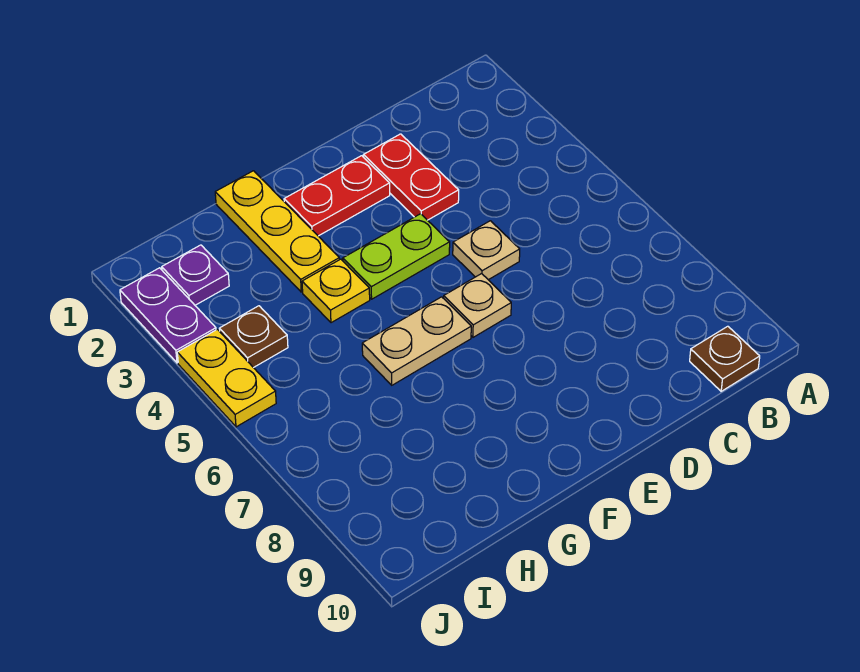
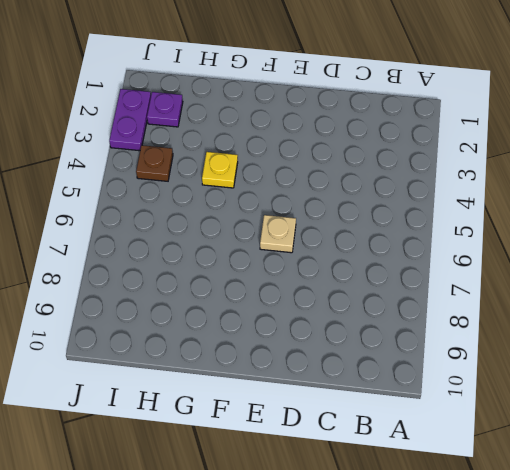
none -> brown 1x1 plate [690,326,760,391]
none -> red 1x2 plate [364,134,459,220]
none -> tan 1x1 plate [453,221,520,280]

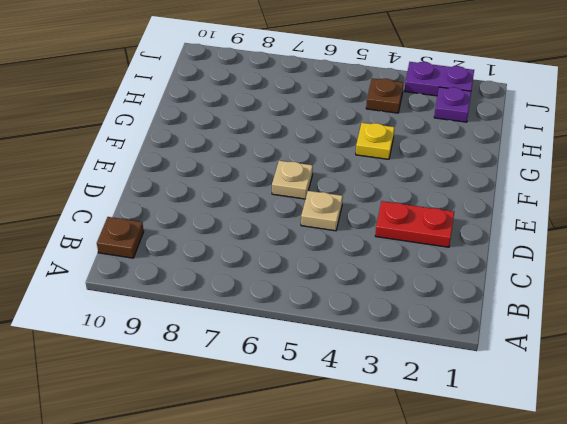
none -> red 1x2 plate [284,156,390,236]
none -> lime 1x2 plate [343,214,450,299]
none -> tan 1x2 plate [362,297,471,385]

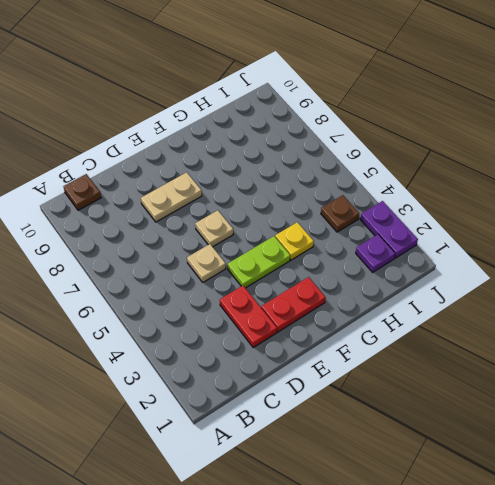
tan 1x2 plate [141,172,202,222] -> tan 1x2 plate moved to [362,297,471,385]
none -> yellow 1x3 plate [215,171,339,292]
none -> yellow 1x2 plate [177,329,276,427]

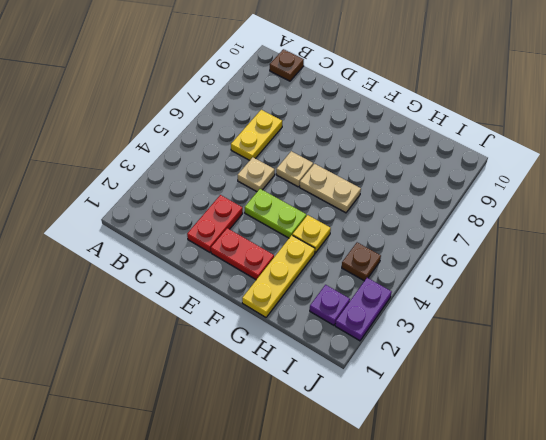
yellow 1x2 plate [231,110,282,160] -> yellow 1x2 plate moved to [177,329,276,427]

